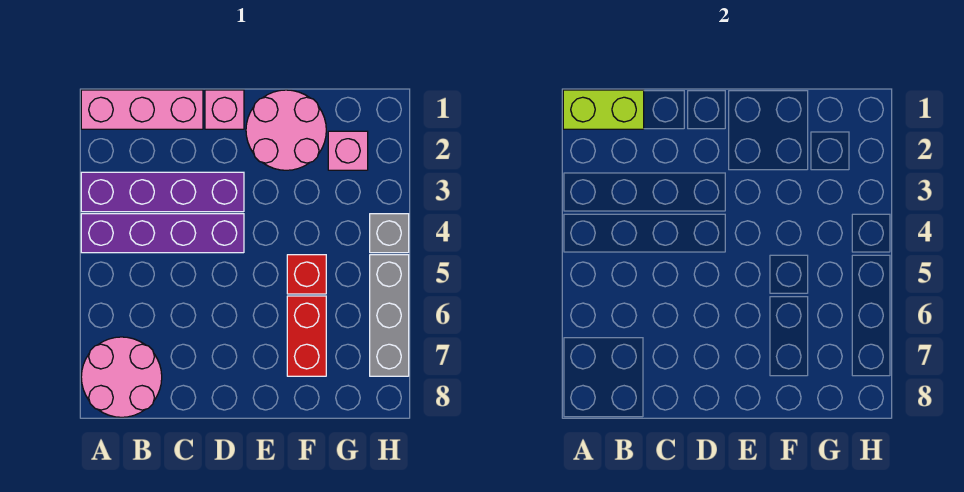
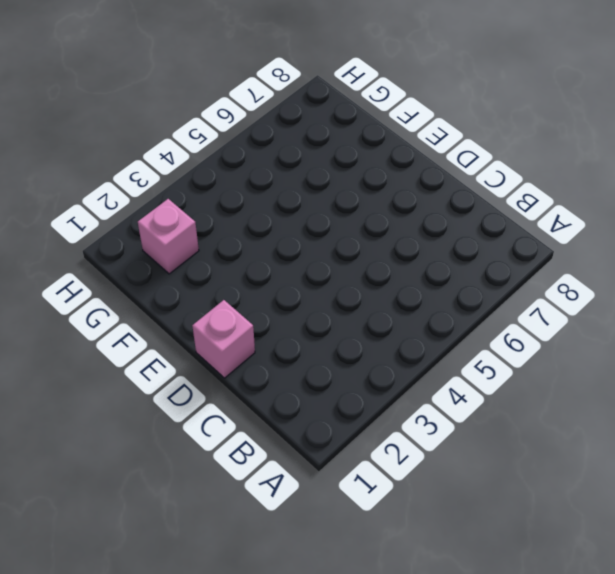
none -> pink 1x3 brick [81,90,203,129]
none -> purple 1x4 brick [81,172,244,212]
none -> purple 1x4 brick [81,214,244,253]

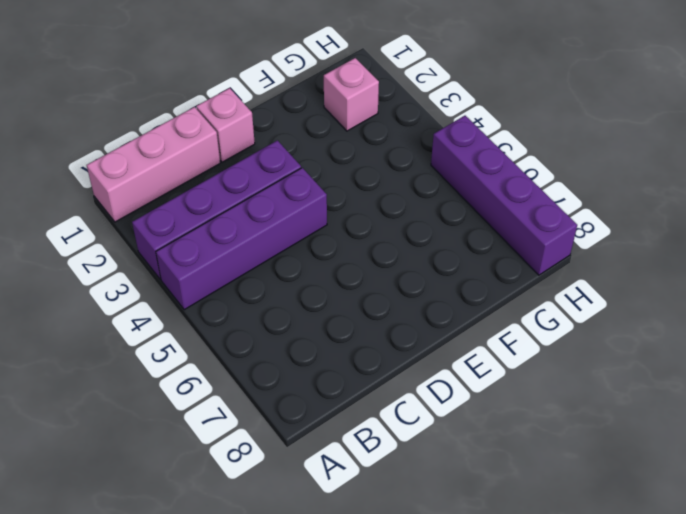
purple 1x4 brick [431,116,577,275] -> grey 1x3 brick [370,255,409,376]
none -> pink 2x2 round brick [81,337,162,417]
none -> pink 2x2 round brick [246,90,326,170]
none -> red 1x1 brick [287,255,326,294]

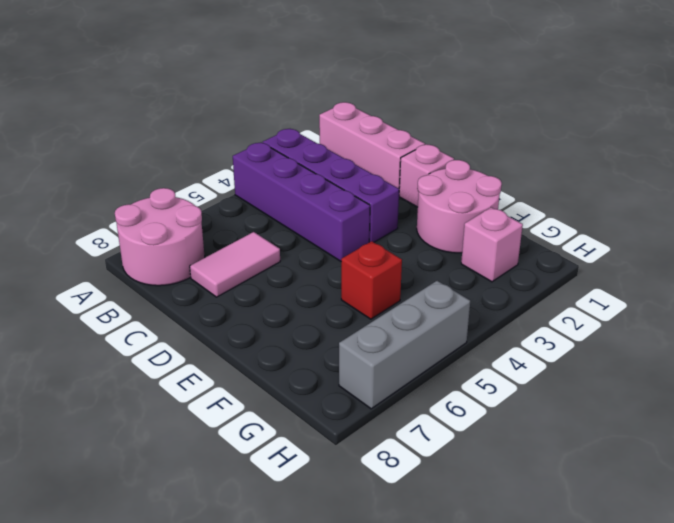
pink 1x2 tile [190,232,280,297] -> none
none -> red 1x2 brick [287,296,326,376]
none -> grey 1x1 brick [370,214,409,253]
none -> lime 1x2 brick [563,90,644,129]

